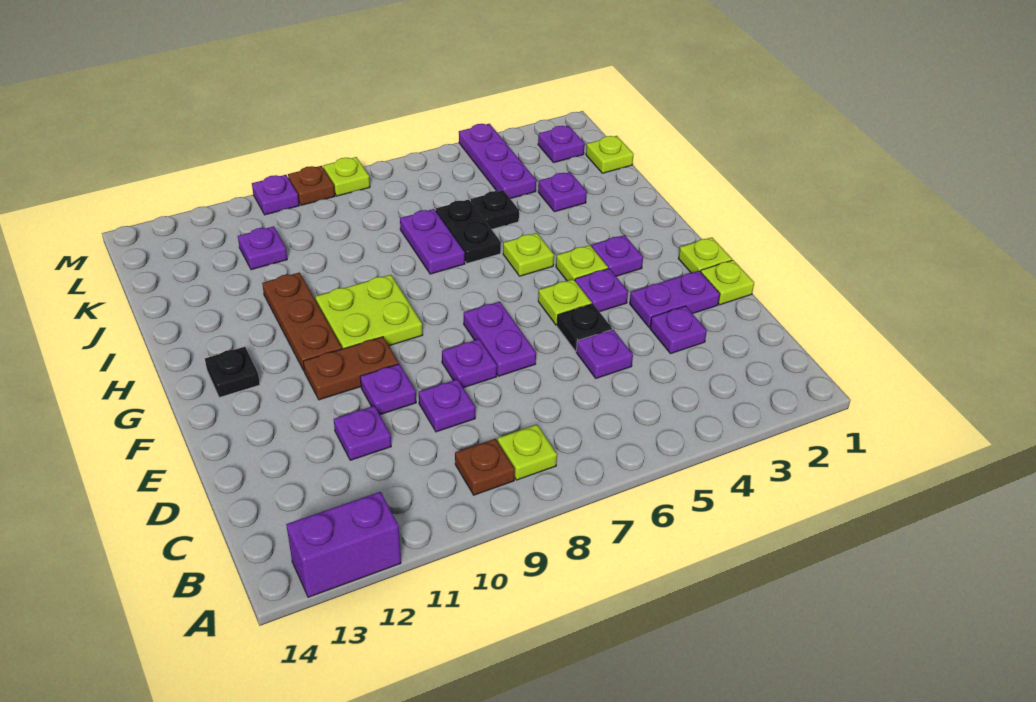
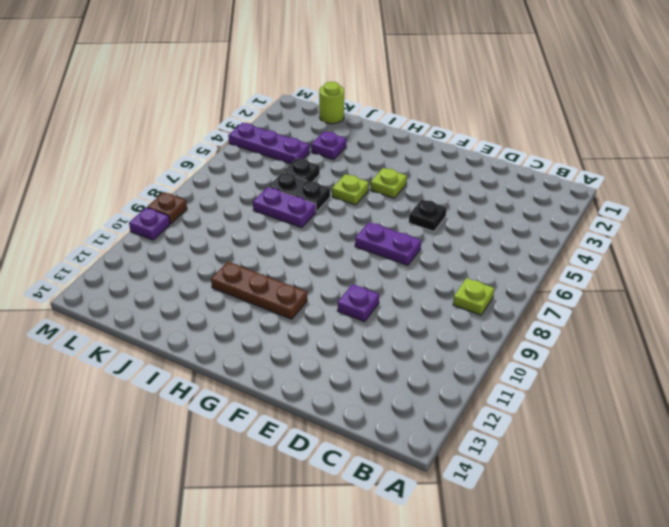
lime 1x1 round brick [319,82,344,124] -> lime 1x1 plate [586,136,634,173]
none -> purple 1x2 brick [286,492,401,597]
none -> brown 1x1 plate [455,439,515,495]
none -> purple 1x1 plate [650,306,707,354]
none -> purple 1x1 plate [576,329,633,378]

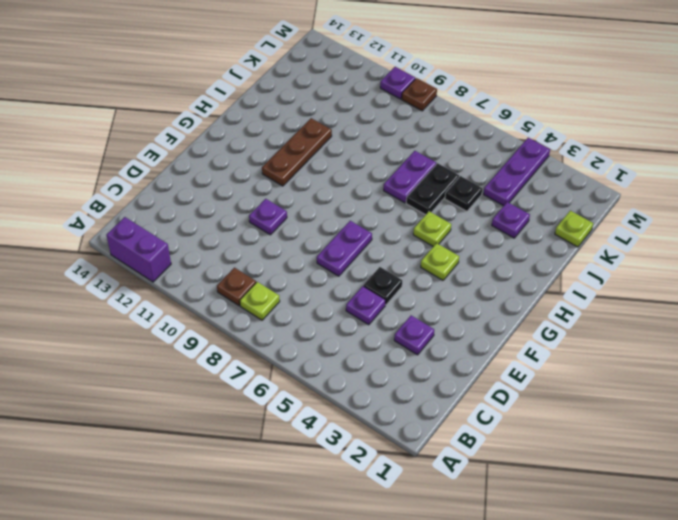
none -> purple 1x1 plate [419,379,475,432]
none -> purple 1x1 plate [334,406,391,460]
none -> lime 1x1 plate [701,260,754,305]
none -> purple 1x2 plate [630,271,720,328]

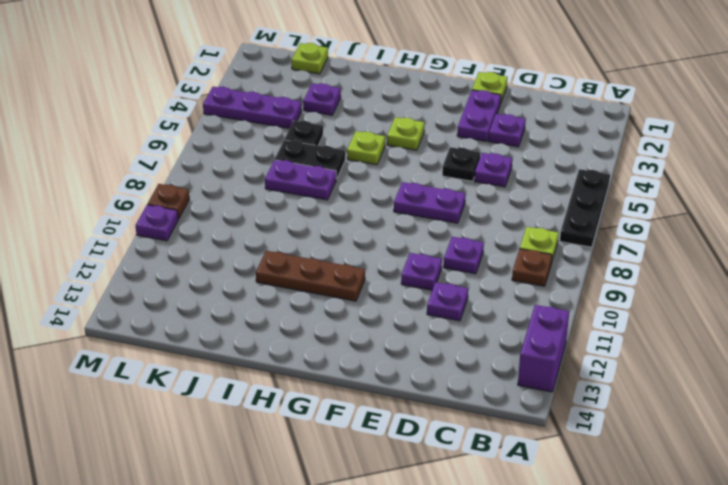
black 1x3 plate [560,169,610,247] -> none
none -> purple 1x1 plate [442,339,497,388]
none -> lime 1x1 plate [678,237,732,273]
none -> purple 1x1 plate [575,268,628,312]
none -> lime 1x1 plate [538,279,592,325]

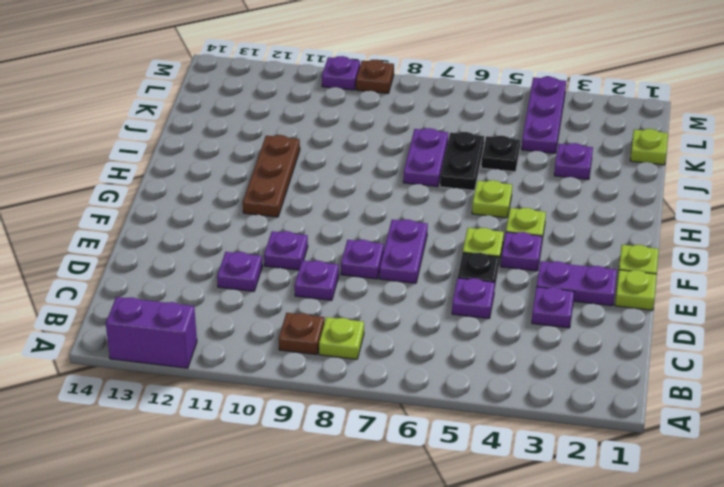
none -> brown 1x2 plate [303,337,399,400]
none -> purple 1x1 plate [592,235,643,276]
none -> lime 2x2 plate [315,275,423,349]
none -> black 1x1 plate [205,347,260,397]

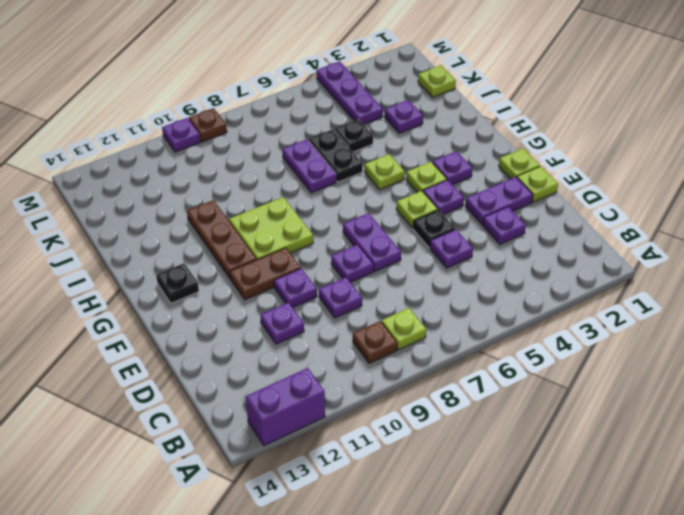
none -> purple 1x1 plate [238,226,287,270]
none -> purple 1x1 plate [538,126,584,163]
none -> lime 1x1 plate [323,157,370,196]

